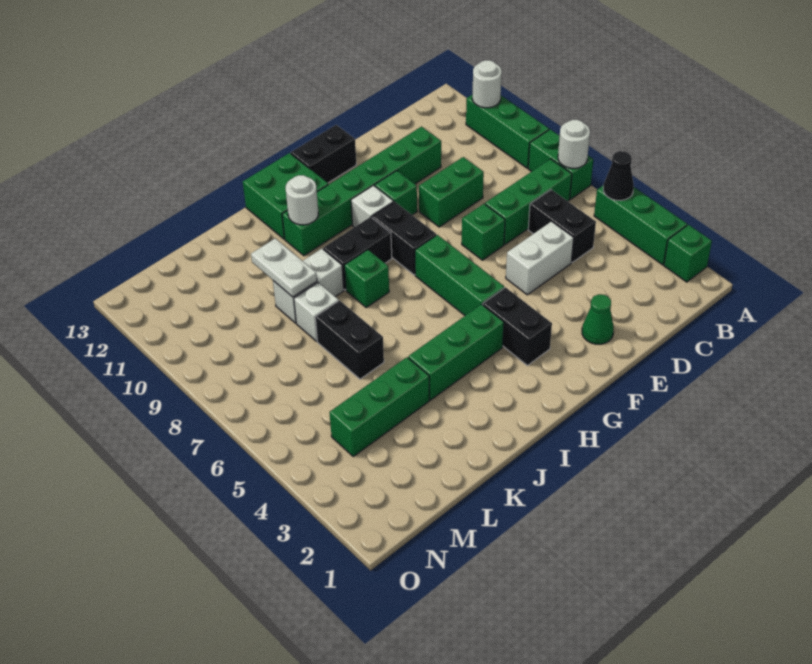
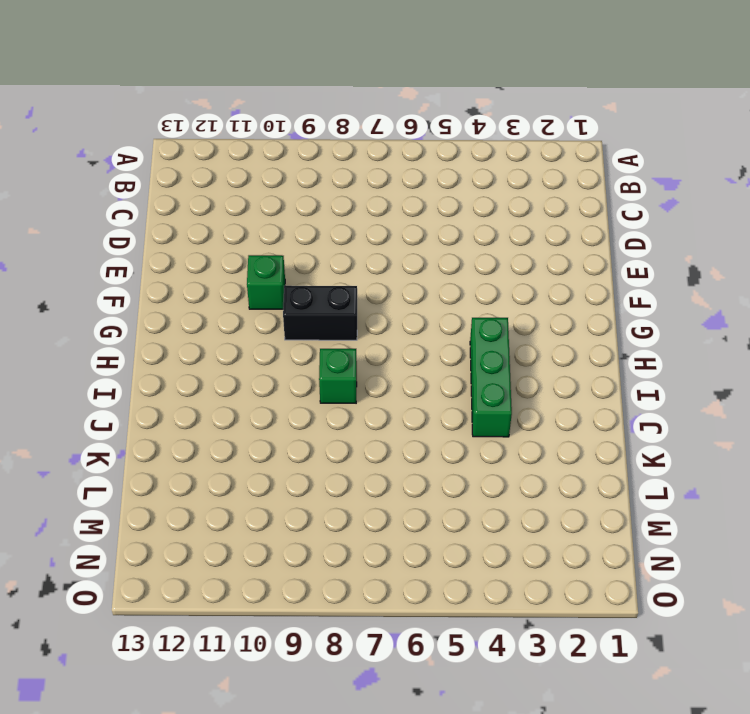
none -> green 1x1 brick [664,225,712,282]
none -> green 1x3 brick [594,185,687,265]
none -> green 1x2 brick [528,129,593,199]
none -> green 1x3 brick [466,94,549,168]

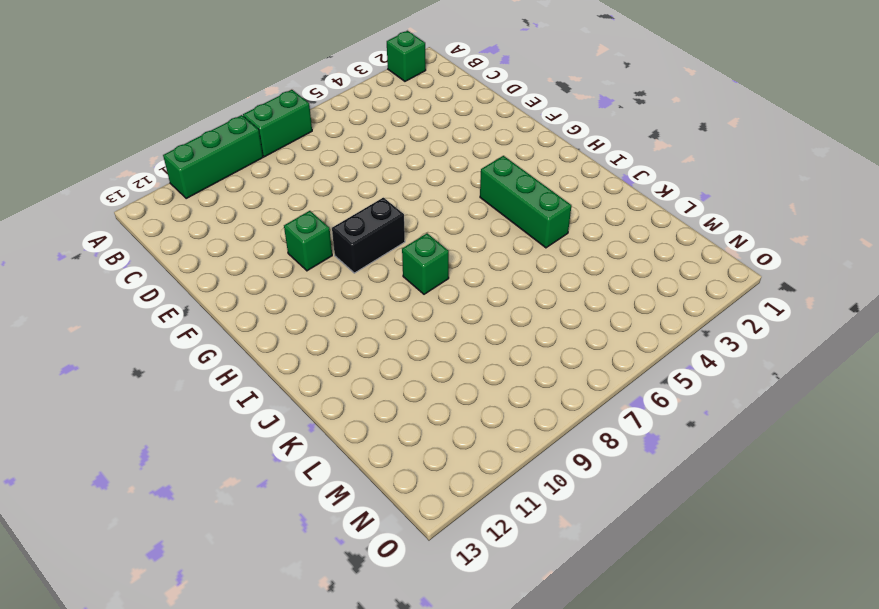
none -> green 1x3 brick [594,185,687,265]
none -> green 1x3 brick [485,159,572,245]
none -> black 1x2 brick [528,190,596,262]
none -> white 1x2 brick [506,221,574,295]

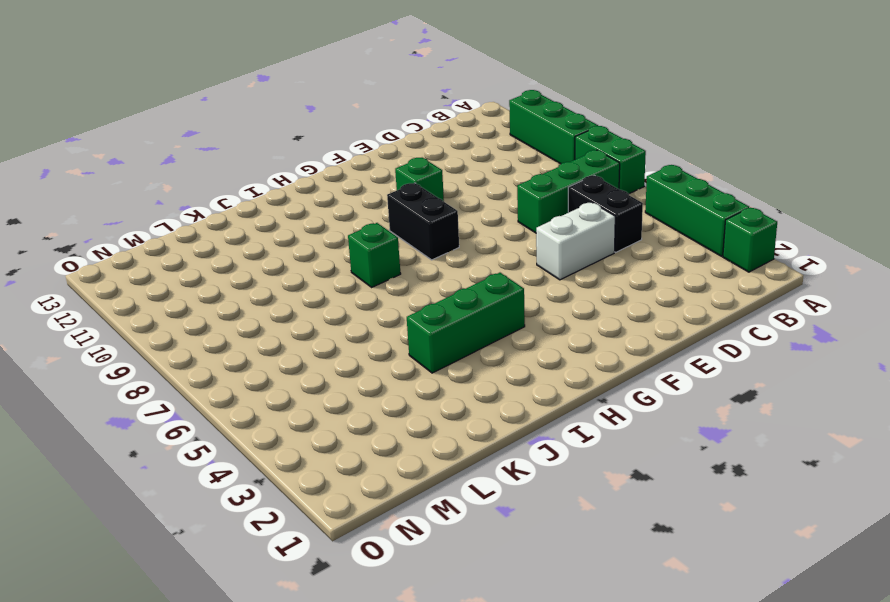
none -> green 1x2 brick [419,157,484,227]
none -> green 1x6 brick [282,127,441,256]
none -> green 1x1 cone [582,294,614,344]
none -> green 1x1 brick [462,204,505,260]

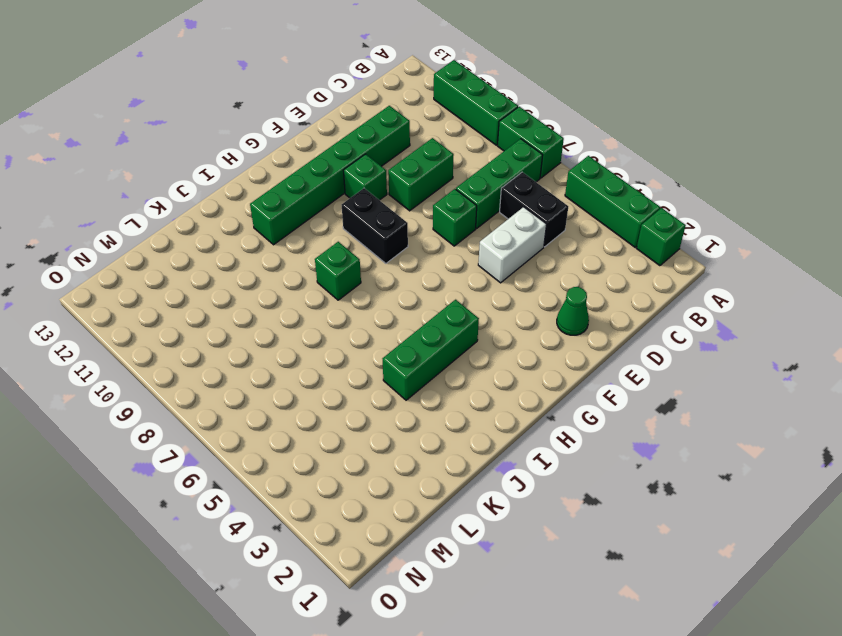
none -> black 1x2 brick [291,125,356,183]
none -> black 1x2 brick [483,287,552,365]
none -> green 1x3 brick [415,235,504,316]
none -> white 1x1 brick [351,185,393,227]

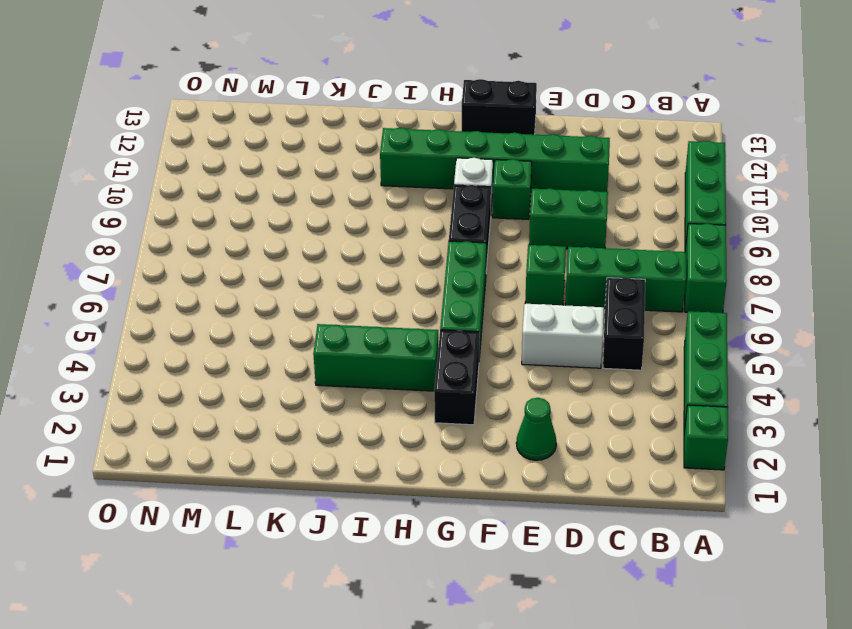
none -> black 1x2 brick [323,217,392,290]
none -> green 2x2 brick [243,153,328,239]
none -> green 1x1 brick [344,250,389,307]
none -> white 1x2 brick [273,249,344,323]

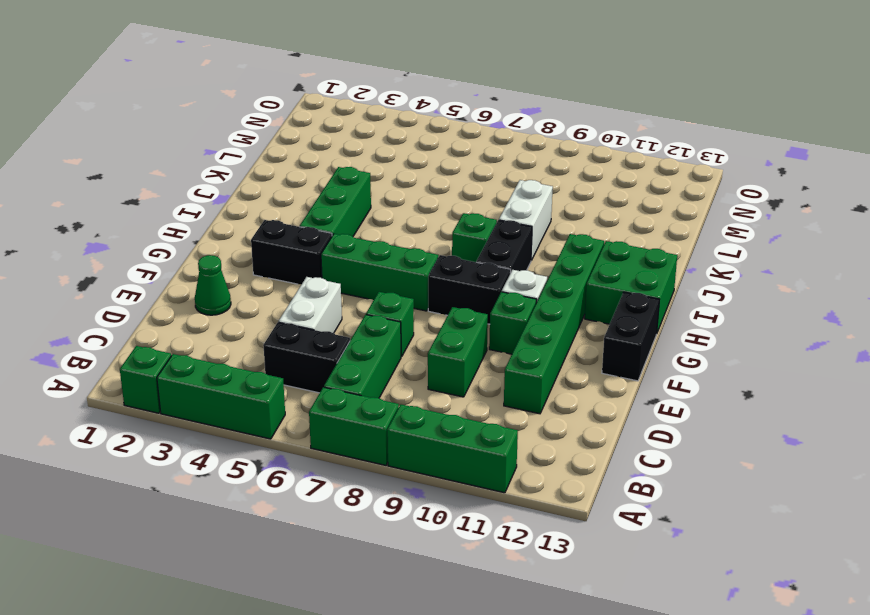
none -> green 1x3 brick [329,357,429,456]
none -> black 1x2 brick [315,301,384,379]
none -> white 1x1 brick [294,283,339,341]
none -> black 1x1 cone [603,151,634,200]

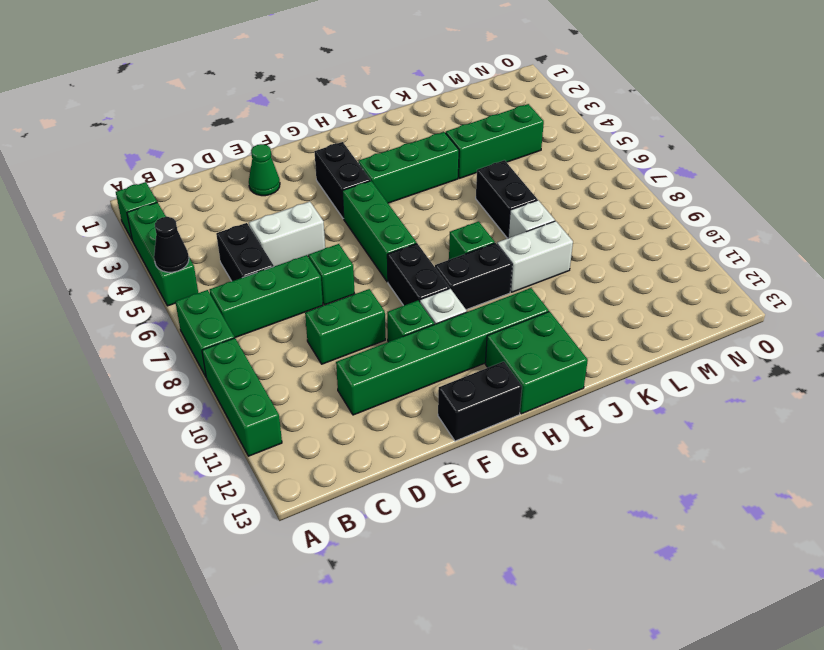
none -> white 1x1 round brick [558,120,590,168]
none -> white 1x1 round brick [472,60,502,108]
none -> white 1x1 round brick [286,175,318,225]
none -> white 1x2 plate [251,238,317,297]

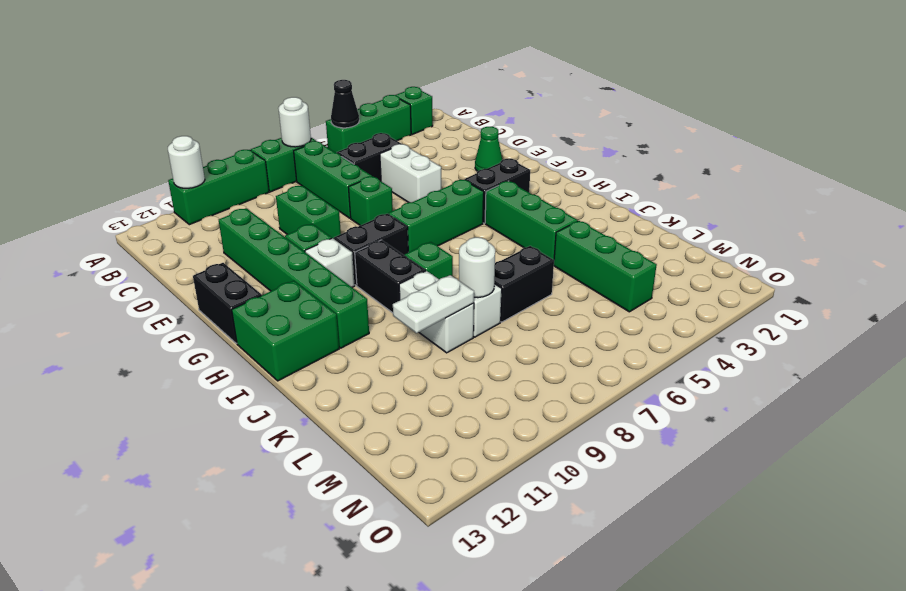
white 1x1 round brick [459,237,495,298] -> white 1x1 round brick moved to [286,175,318,225]

